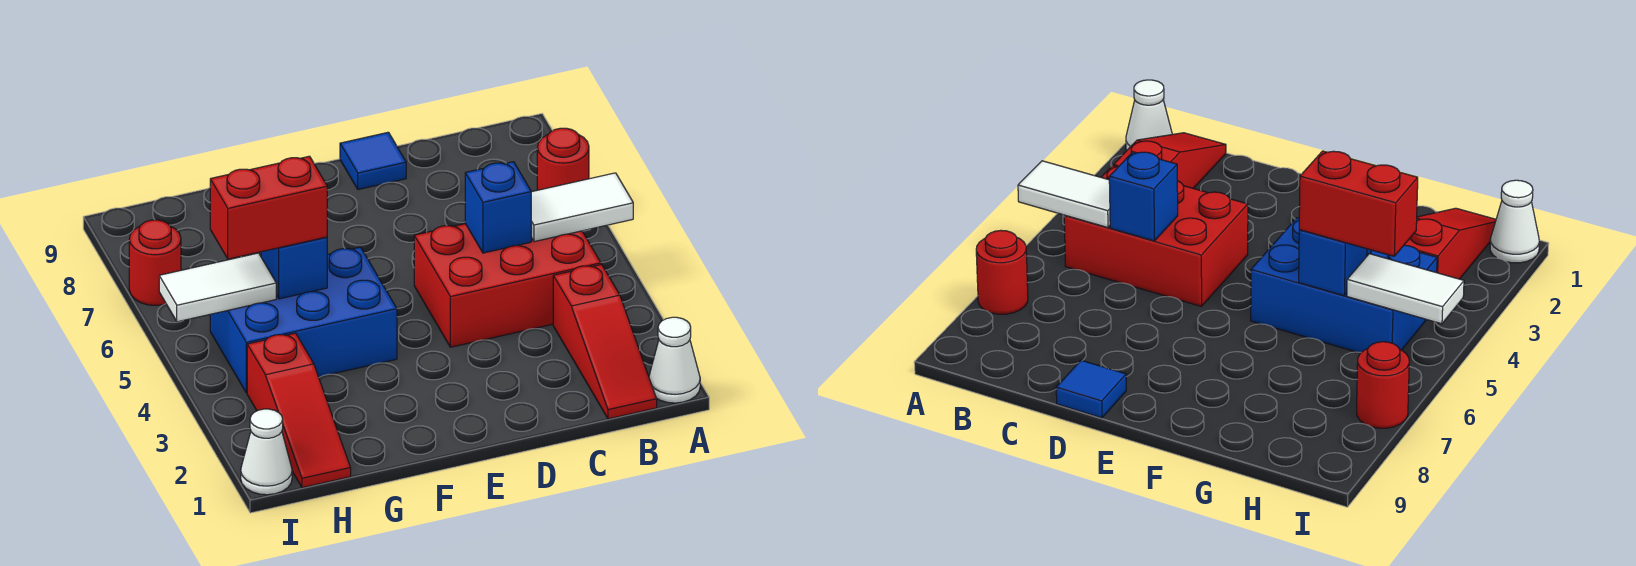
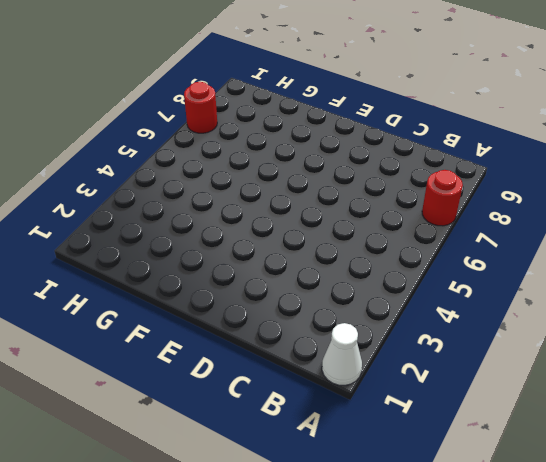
none -> red 1x3 slope [553,264,657,419]
none -> red 2x3 brick [414,224,601,347]
none -> blue 1x1 tile [340,132,406,190]

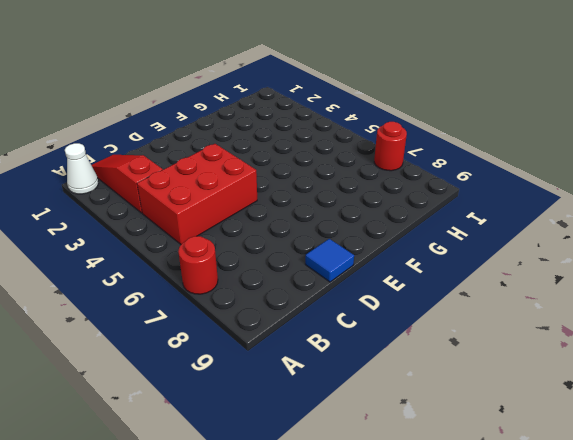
none -> blue 2x3 brick [210,247,397,393]
none -> red 1x3 slope [247,333,351,488]
none -> white 1x1 cone [241,409,292,495]

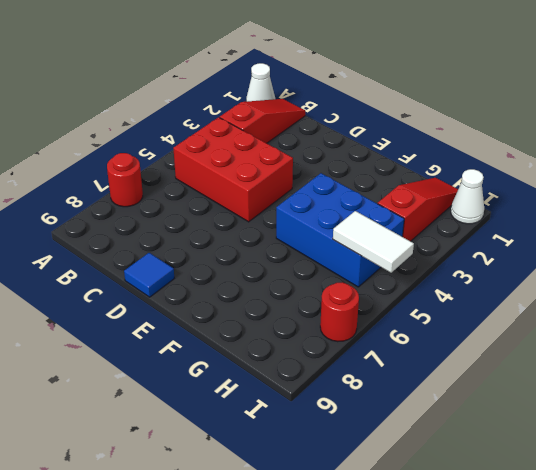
none -> white 1x2 tile [531,173,633,242]
none -> blue 1x1 brick [465,162,531,253]
none -> blue 1x1 brick [261,237,327,299]

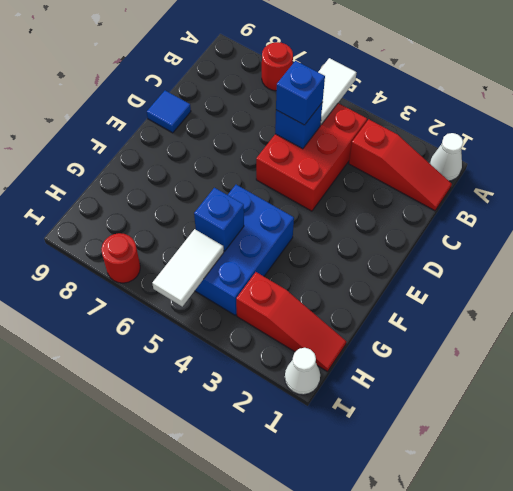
blue 1x1 brick [276,61,325,125] -> none
none -> red 1x2 brick [210,156,327,259]

